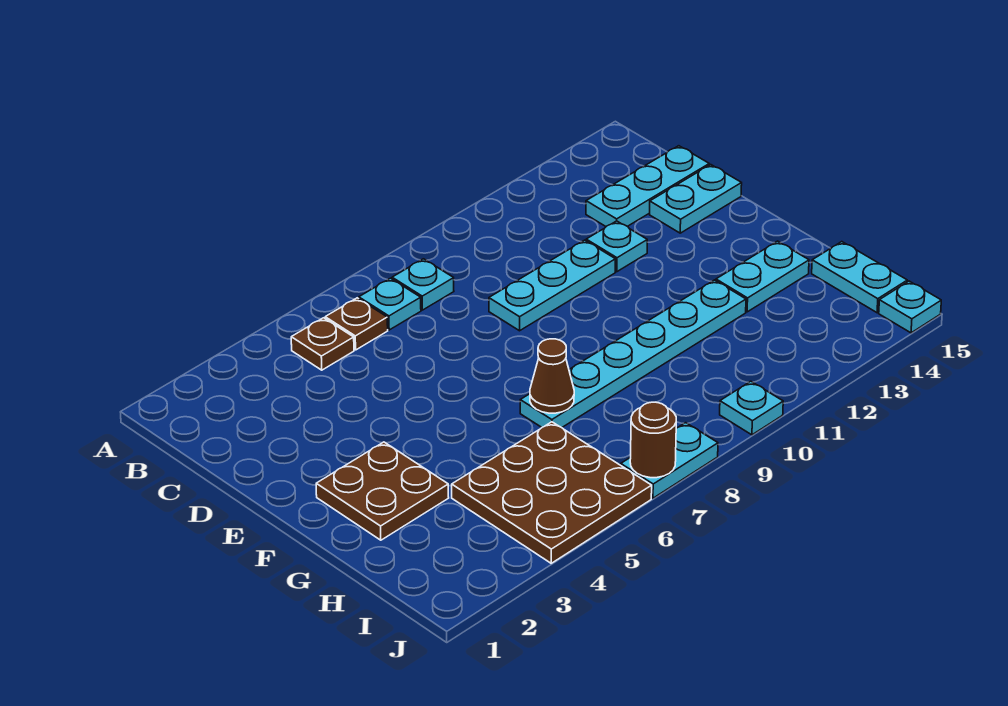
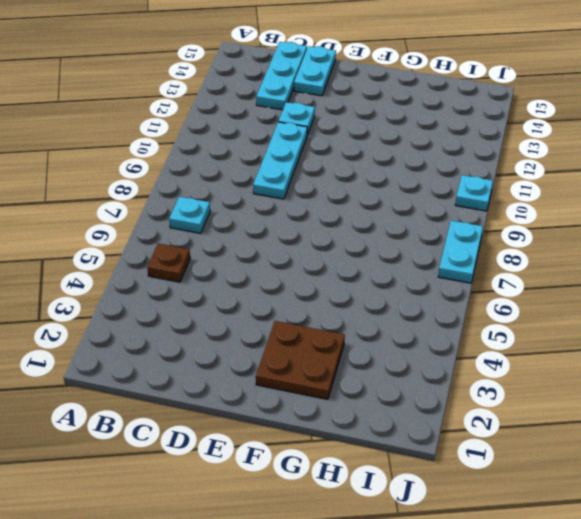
none -> brown 1x1 plate [325,298,388,350]
none -> cyan 1x1 plate [392,259,454,310]
none -> cyan 1x6 plate [520,280,746,428]

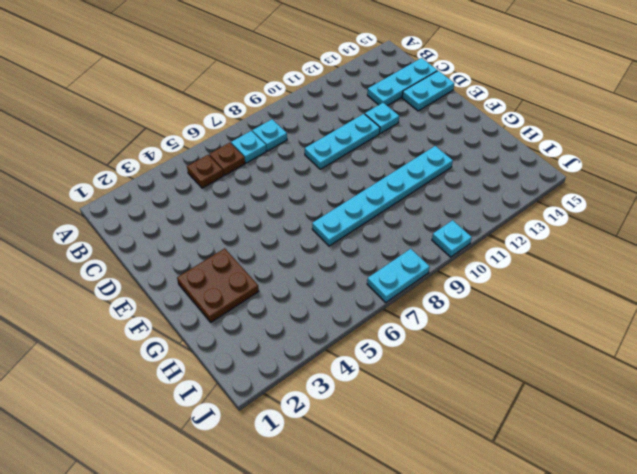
none -> cyan 1x2 plate [716,241,809,312]
none -> brown 3x3 plate [452,422,652,563]
none -> cyan 1x2 plate [812,242,907,313]

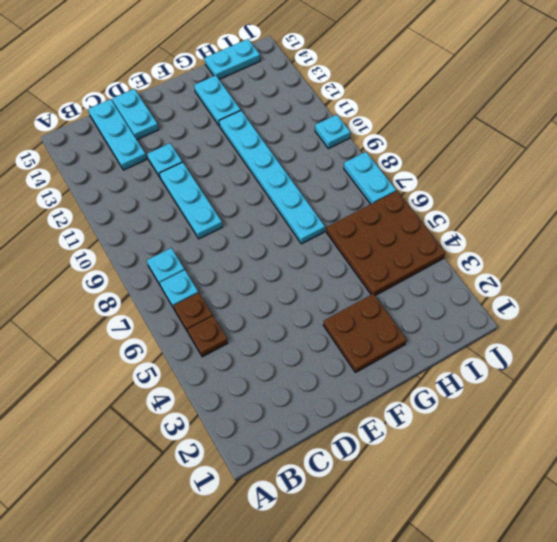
none -> cyan 1x1 plate [879,281,941,333]
none -> brown 1x1 cone [530,339,574,413]
none -> brown 1x1 round brick [630,402,676,478]

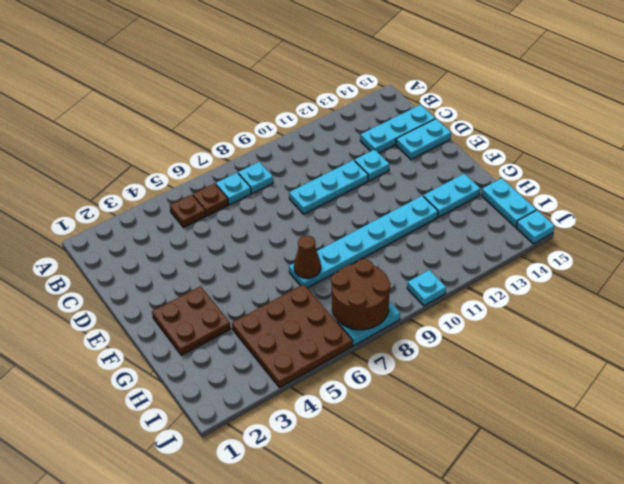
brown 2x2 round brick [331,259,391,330] -> brown 1x1 round brick [630,402,676,478]

